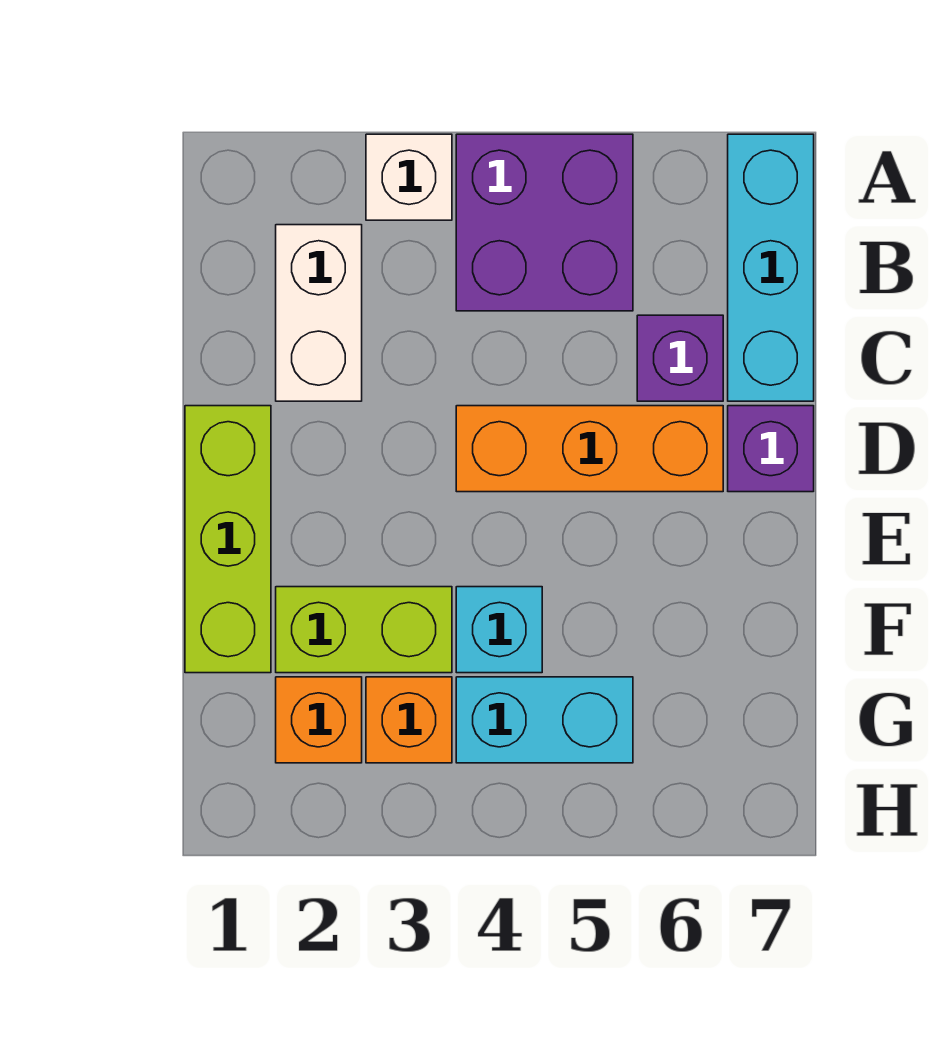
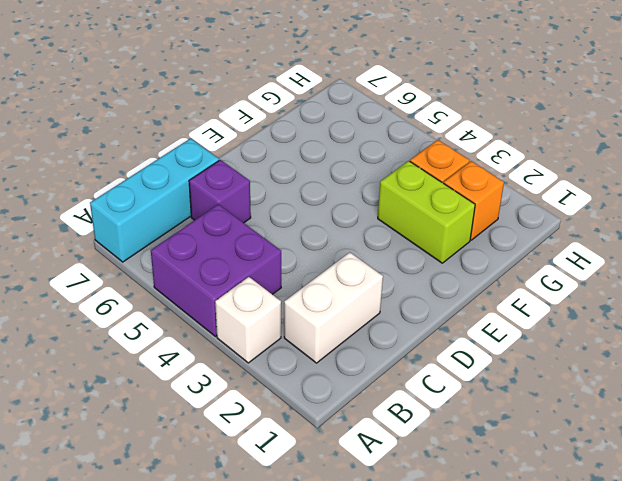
none -> lime 1x3 brick [185,406,271,673]
none -> orange 1x3 brick [456,406,723,492]
none -> purple 1x1 brick [728,406,814,492]

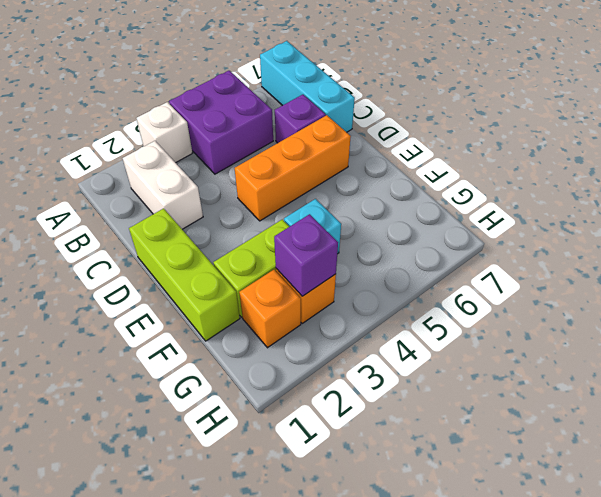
purple 1x1 brick [274,214,338,296] -> purple 1x1 brick moved to [728,406,814,492]
none -> cyan 1x2 brick [456,677,633,763]

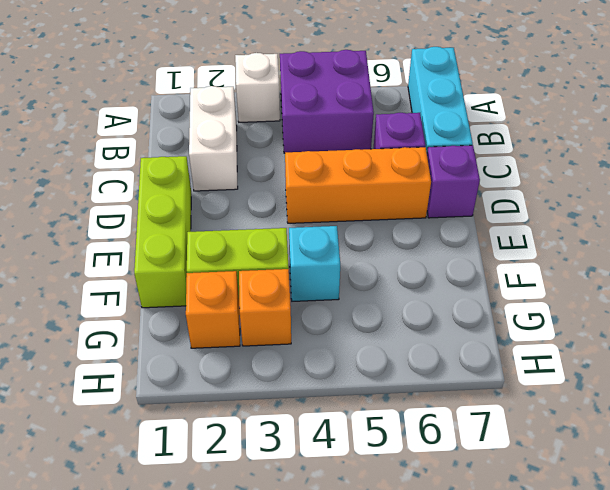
none -> cyan 1x2 brick [456,677,633,763]

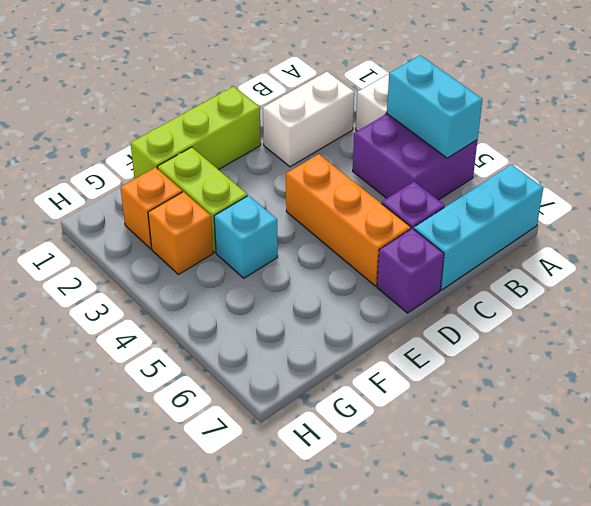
cyan 1x2 brick [387,55,482,158] -> cyan 1x2 brick moved to [456,677,633,763]

